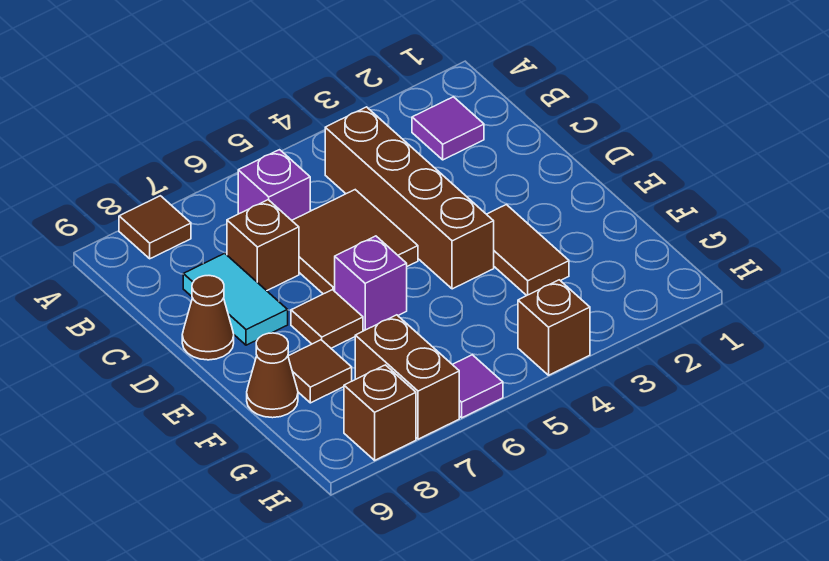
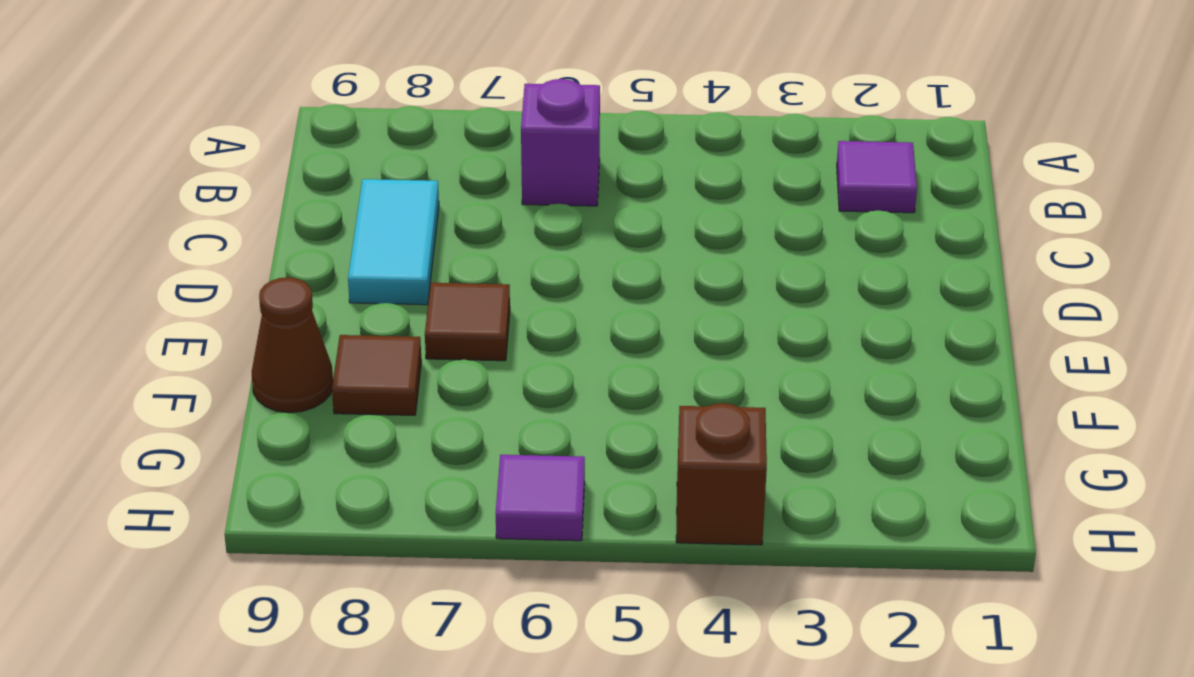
none -> brown 1x1 tile [119,196,191,259]
none -> brown 1x4 brick [325,107,494,289]
none -> brown 2x2 tile [292,190,418,294]

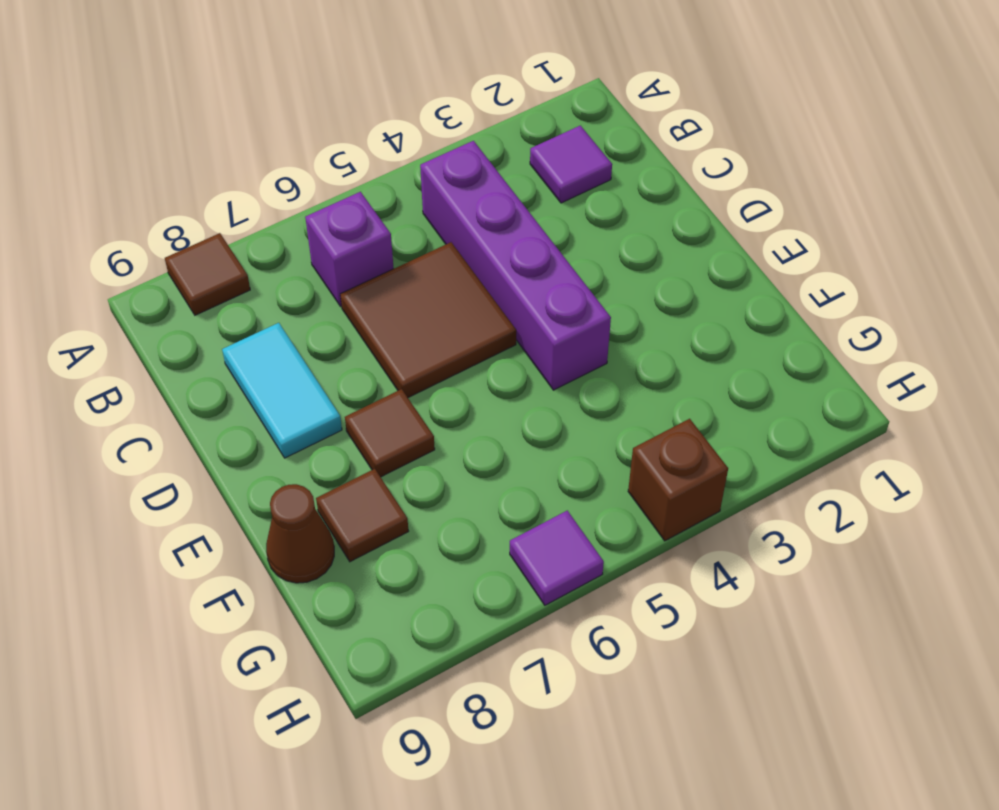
purple 1x4 brick [420,141,611,390] -> brown 1x4 brick [325,107,494,289]
none -> brown 1x1 brick [227,200,299,291]
none -> brown 1x1 cone [182,276,234,360]
none -> brown 1x2 tile [487,205,569,296]

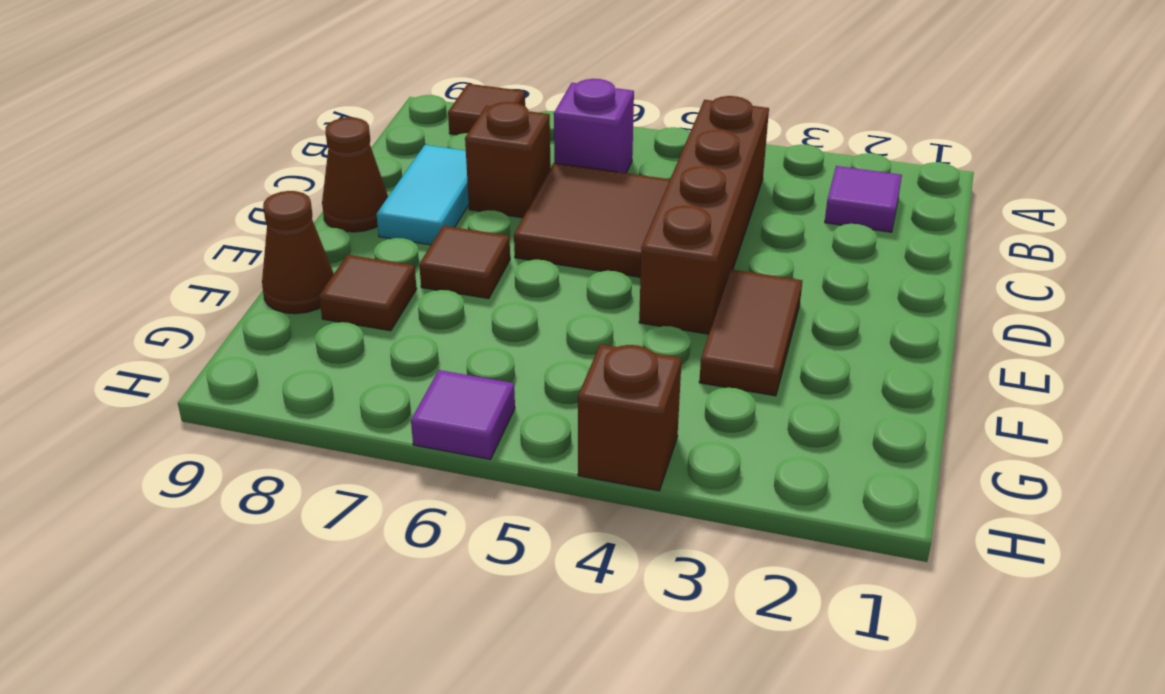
none -> purple 1x1 brick [335,236,407,331]
none -> brown 1x2 brick [355,315,459,439]
none -> brown 1x1 brick [344,365,416,460]

